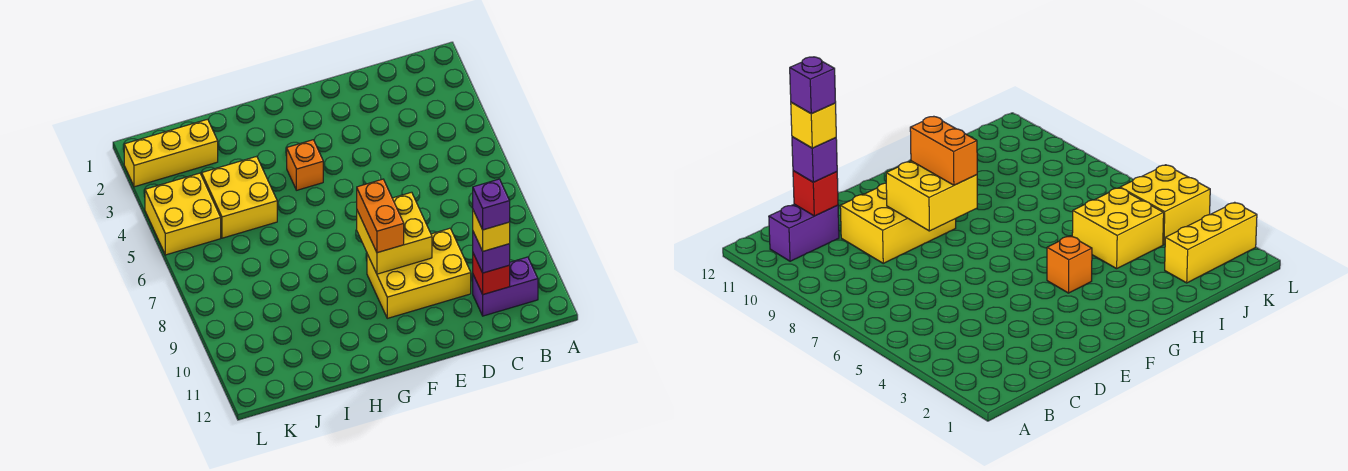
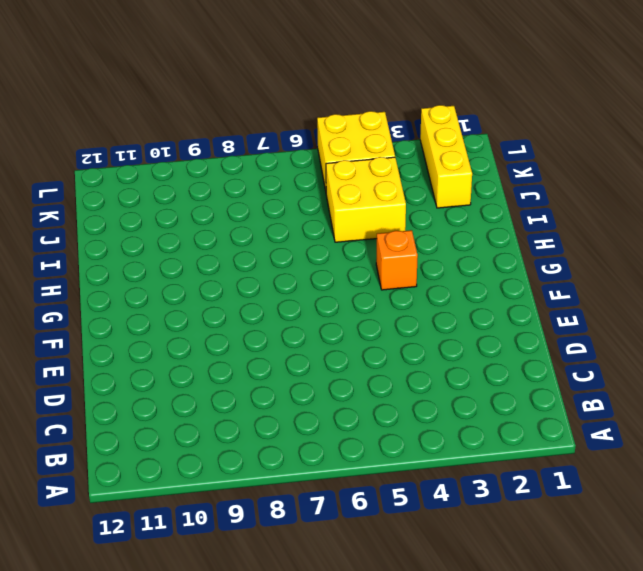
none -> purple 1x2 brick [473,257,538,316]
none -> yellow 2x3 brick [367,228,471,318]
none -> red 1x1 brick [473,253,510,295]

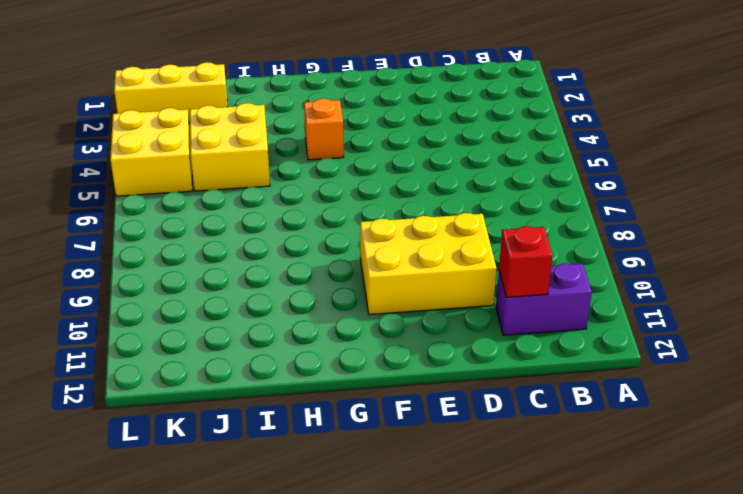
none -> yellow 2x2 brick [357,192,432,274]
none -> purple 1x1 brick [473,232,510,273]
none -> orange 1x2 brick [357,179,404,253]

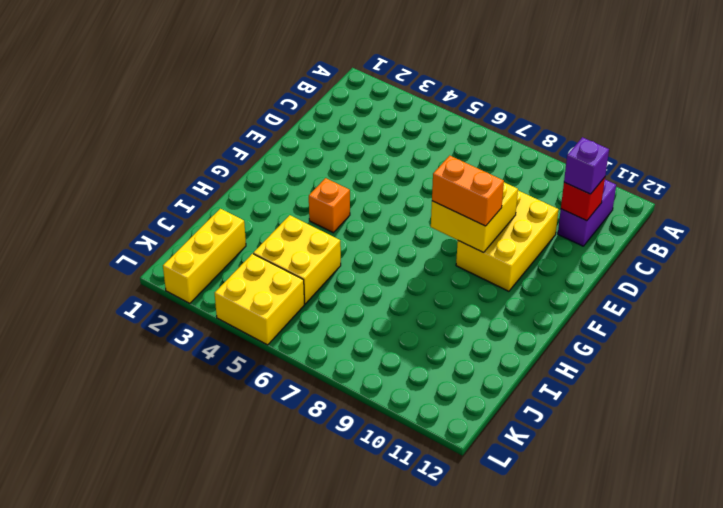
none -> yellow 1x1 brick [473,210,510,251]
none -> purple 1x1 brick [473,179,510,230]

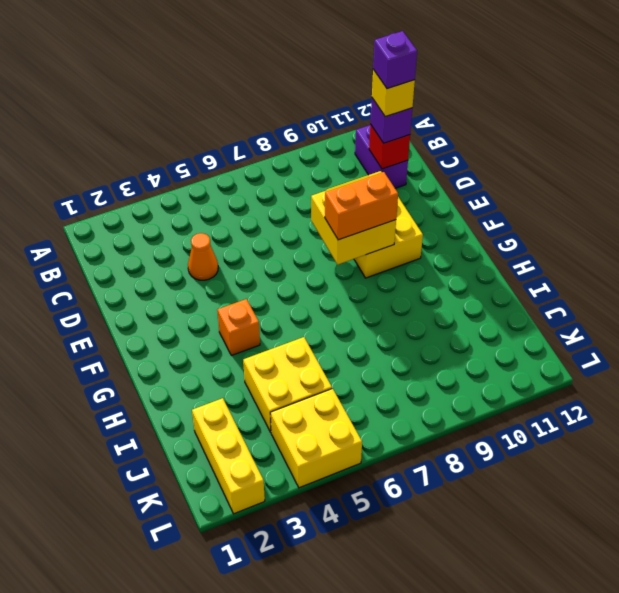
orange 1x1 cone [188,233,218,280] -> none

